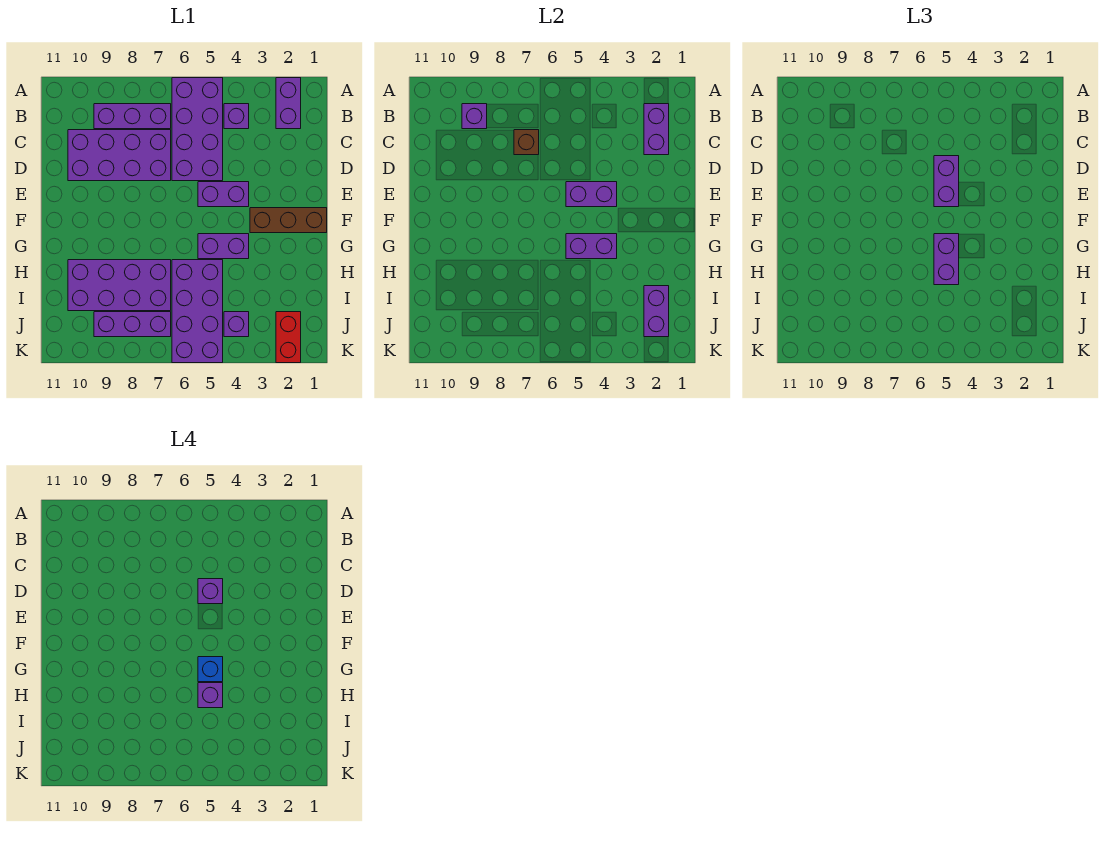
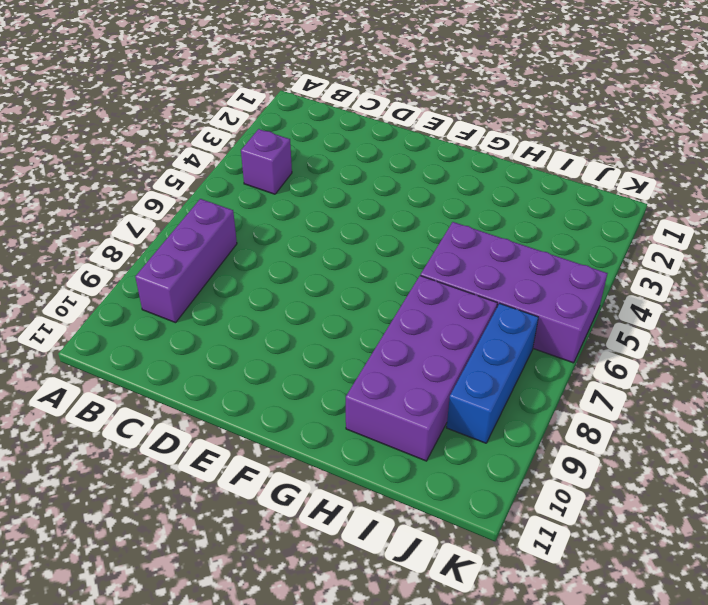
blue 1x3 brick [446,303,538,443] -> purple 1x3 brick [94,312,171,337]
none -> purple 1x2 brick [276,78,301,129]
none -> purple 2x4 brick [172,78,223,181]
none -> purple 2x4 brick [68,130,171,181]

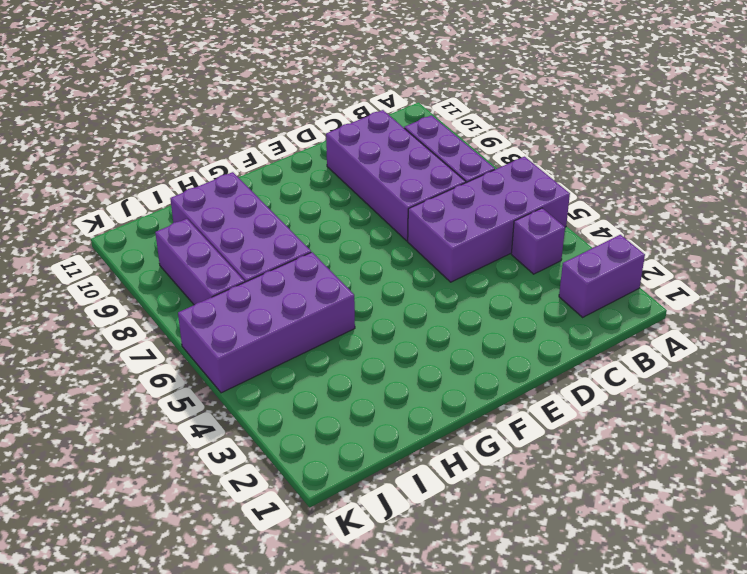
none -> purple 1x2 brick [198,182,249,207]
none -> brown 1x3 brick [250,208,327,233]
none -> purple 1x2 brick [198,234,249,259]

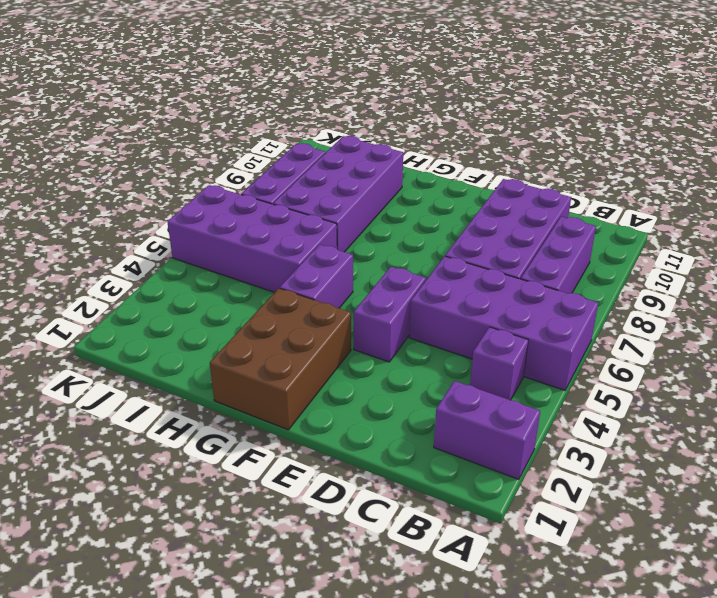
brown 2x3 brick [210,288,351,430] -> brown 1x3 brick [250,208,327,233]
none -> red 1x2 brick [276,312,301,363]
none -> purple 1x1 brick [224,312,249,337]
none -> purple 1x2 brick [644,104,669,155]

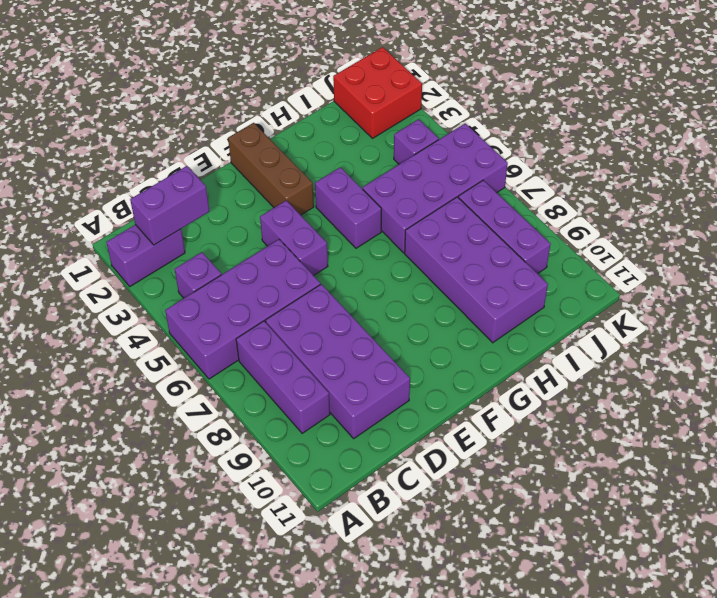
red 2x2 brick [333,47,422,138] -> red 1x2 brick [276,312,301,363]
none -> purple 1x1 brick [462,104,487,129]
none -> brown 1x1 brick [514,130,539,155]
none -> purple 1x2 brick [566,182,617,207]

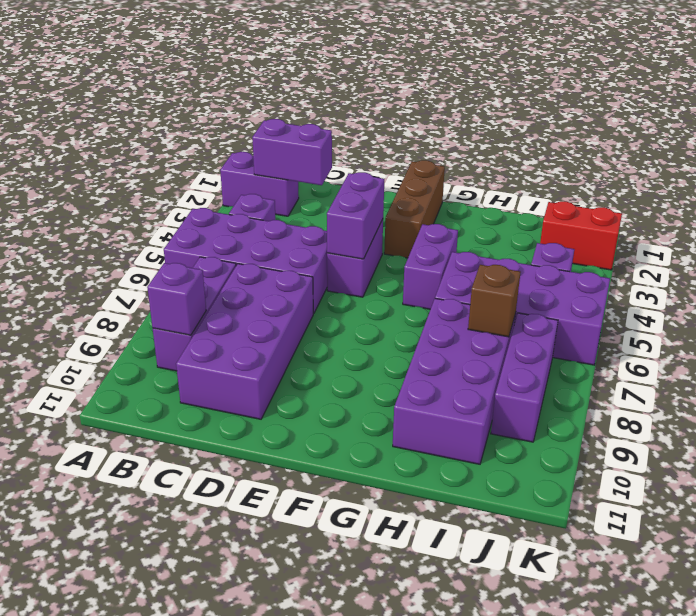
brown 1x1 brick [468,264,521,337] -> brown 1x1 brick moved to [514,130,539,155]
none -> purple 1x2 brick [566,234,617,259]
none -> purple 1x2 brick [644,286,669,337]
none -> purple 1x2 brick [934,156,959,207]

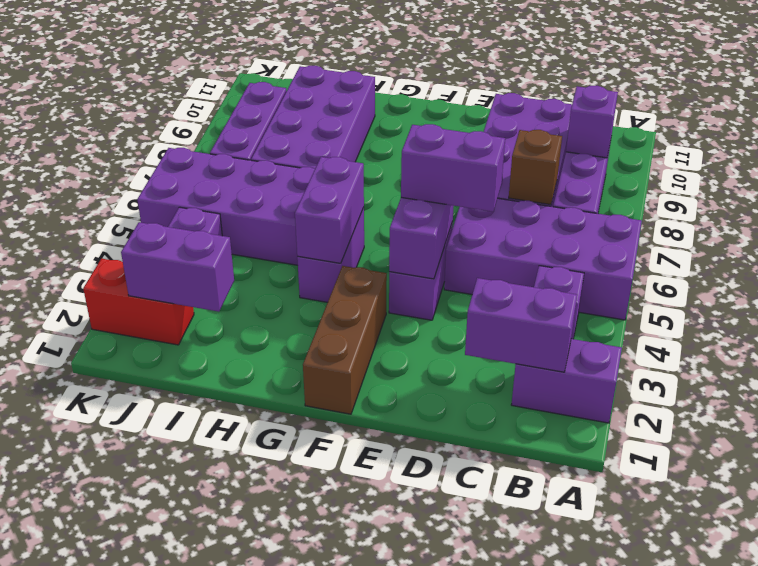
none -> purple 1x2 brick [934,234,959,285]
none -> purple 1x1 brick [198,579,223,604]
none -> blue 1x1 brick [198,657,223,682]

